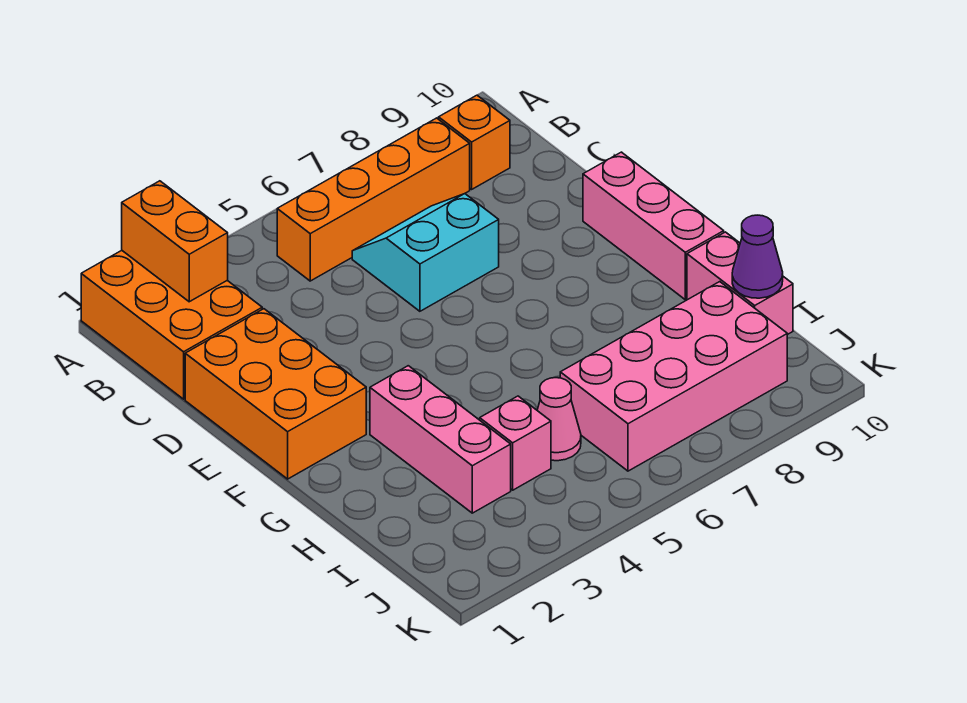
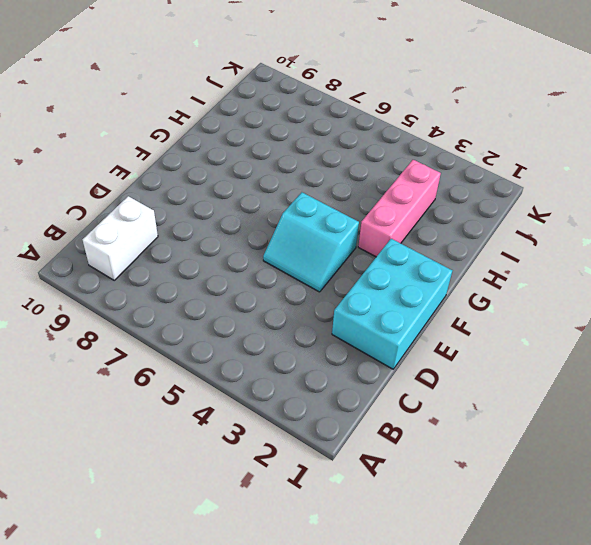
white 1x2 brick [83,196,158,280] -> orange 1x1 brick [439,95,510,189]
cyan 2x3 brick [332,239,452,369] -> orange 2x3 brick [185,309,366,479]
cyan 2x2 slope [263,192,359,292] -> cyan 2x2 slope moved to [352,194,499,311]
none -> orange 2x3 brick [81,250,262,399]
none -> orange 1x4 brick [277,118,470,281]
none -> pink 1x3 brick [583,152,724,300]

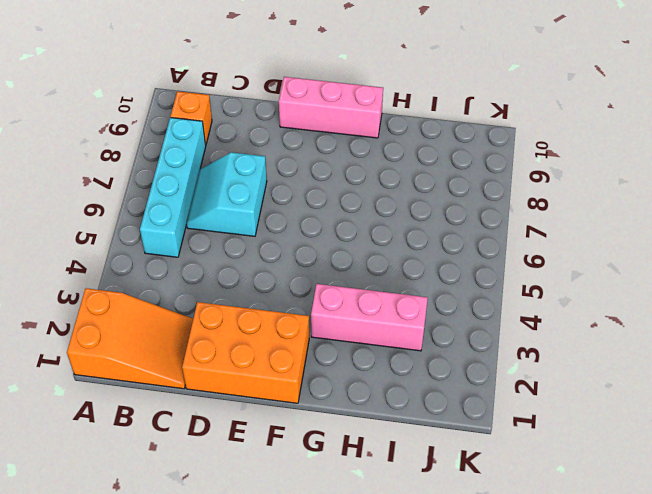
orange 2x3 slope [67,288,193,389] -> orange 2x3 brick [81,250,262,399]
cyan 1x4 brick [140,118,206,257] -> orange 1x4 brick [277,118,470,281]
none -> pink 1x2 brick [687,232,793,335]
none -> pink 1x1 brick [480,396,551,490]
none -> pink 1x1 cone [537,378,581,461]

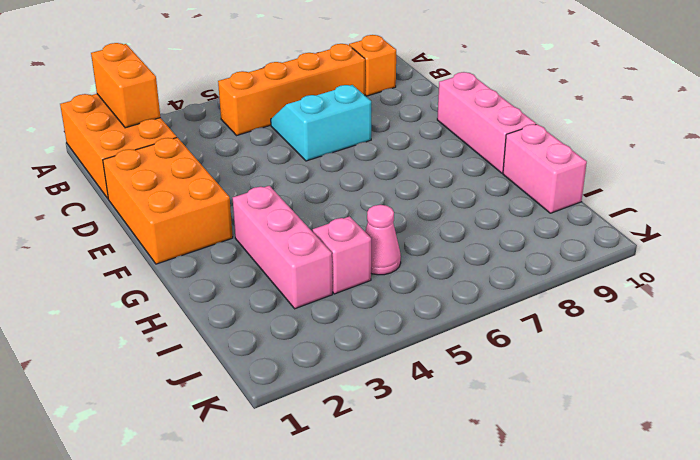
none -> pink 2x4 brick [560,282,787,471]
none -> purple 1x1 cone [732,215,783,298]

